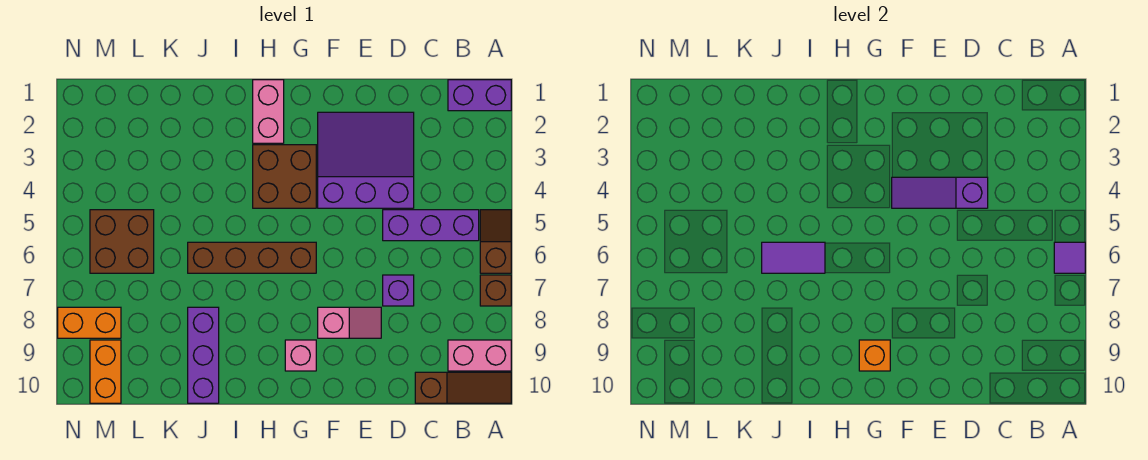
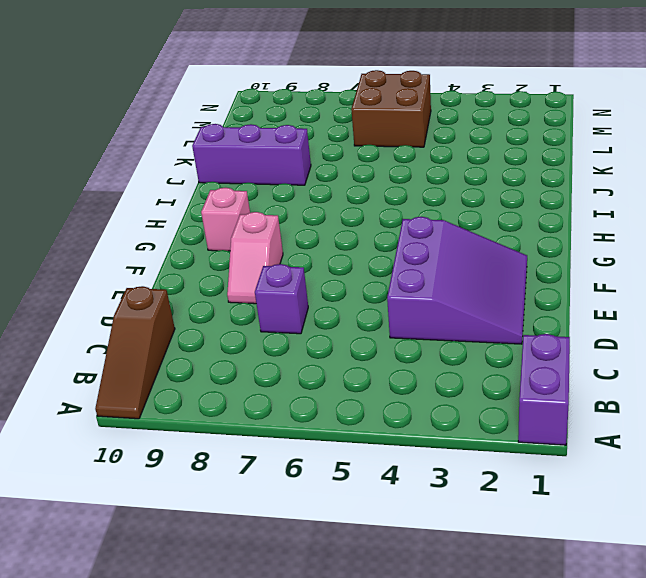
none -> brown 1x2 slope [480,210,511,273]
none -> brown 1x1 brick [480,275,511,306]
none -> pink 1x2 brick [448,340,511,371]

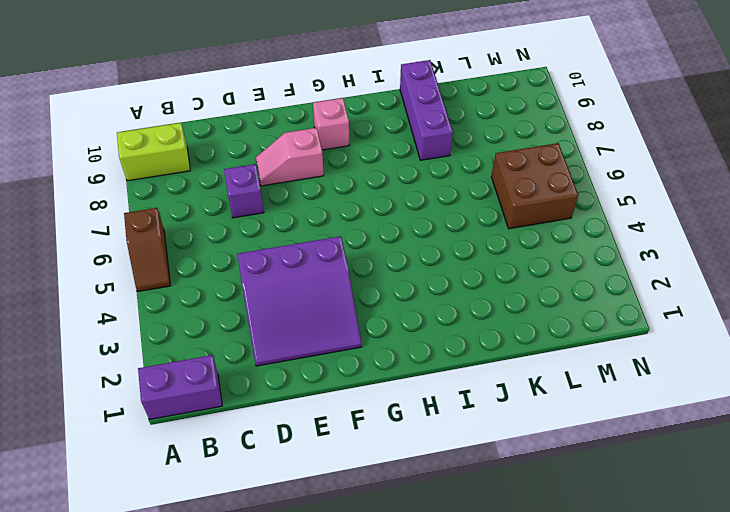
lime 1x2 brick [117,123,190,181] -> pink 1x2 brick [448,340,511,371]
none -> brown 1x1 brick [480,275,511,306]
none -> brown 1x3 slope [415,372,511,403]
none -> purple 1x3 brick [383,210,479,241]

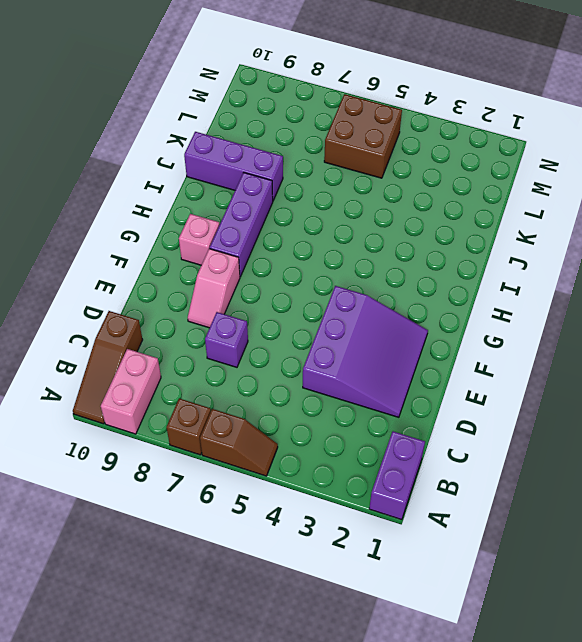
purple 1x3 brick [210,173,273,277] -> purple 1x3 brick moved to [383,210,479,241]
none -> brown 2x2 brick [253,145,316,208]
none -> brown 1x4 brick [188,242,316,273]
none -> pink 1x2 brick [253,80,284,143]

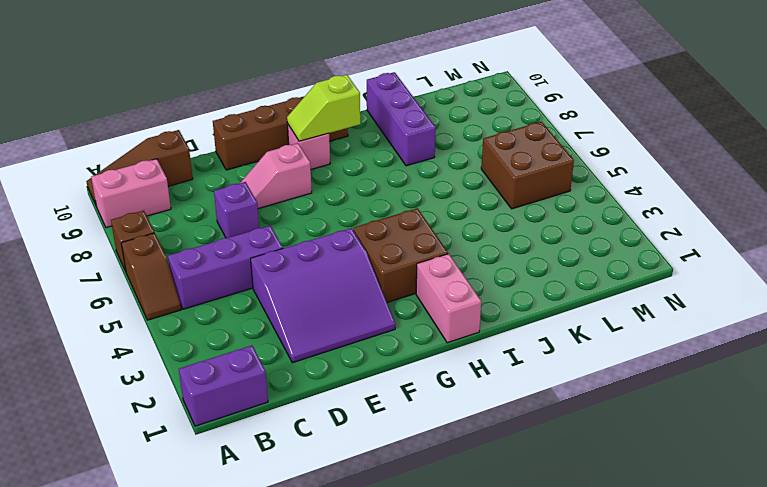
brown 1x4 brick [213,96,348,170] -> brown 1x4 brick moved to [188,242,316,273]
lime 1x2 slope [287,75,360,141] -> orange 1x1 brick [859,340,890,371]
none -> orange 1x2 brick [58,307,121,338]
none -> orange 1x2 brick [90,340,121,403]
none -> purple 1x1 tile [1054,242,1085,273]

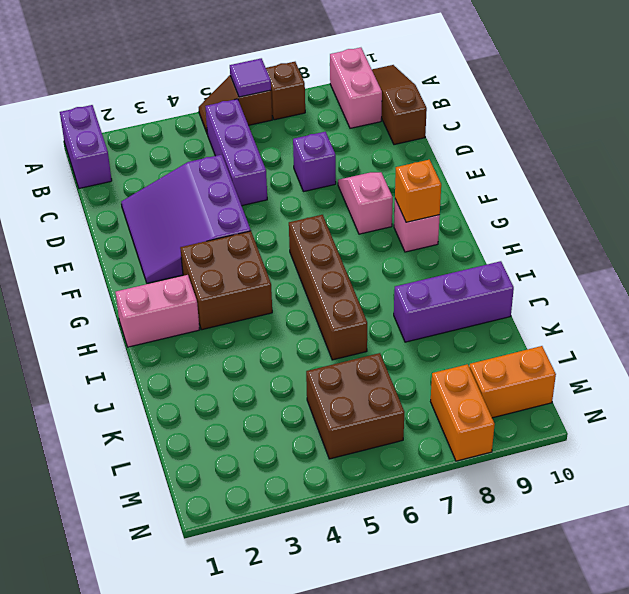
none -> purple 1x3 slope [892,177,988,208]
none -> purple 1x2 tile [762,242,825,273]

